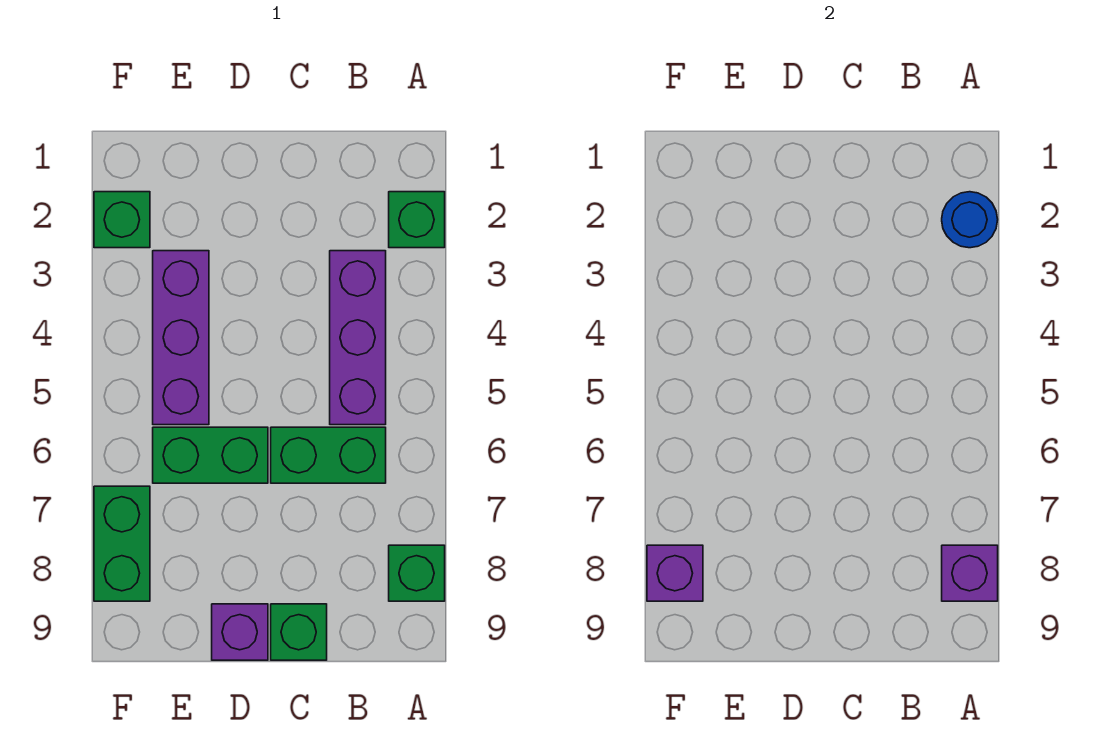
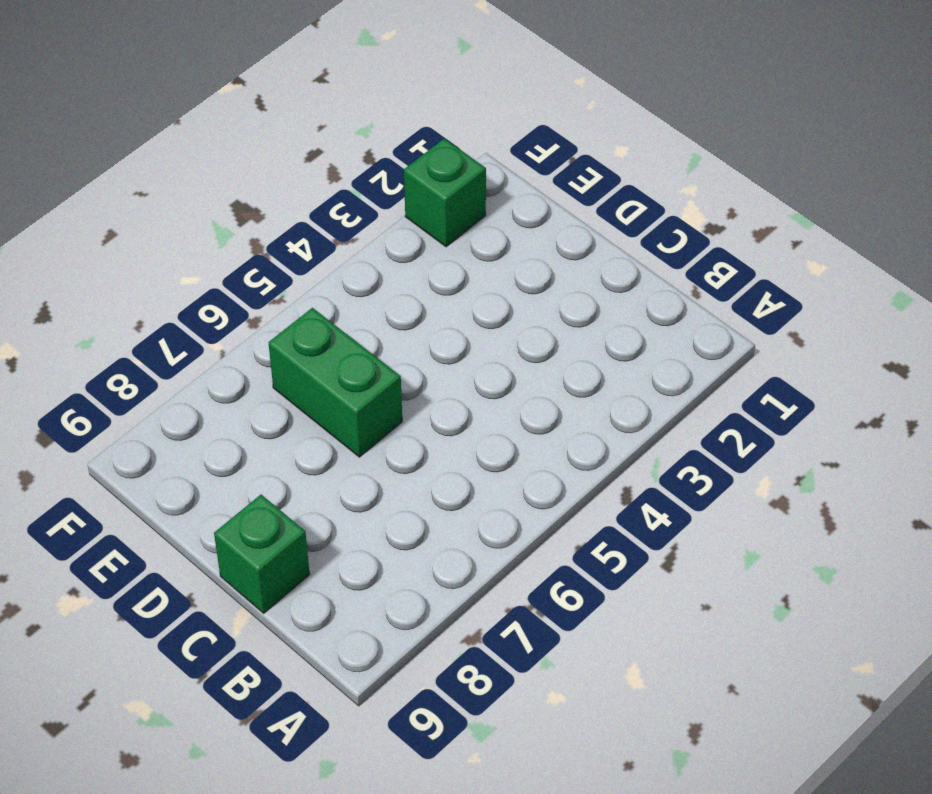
none -> green 1x1 brick [389,192,445,248]
none -> green 1x1 brick [389,545,445,601]
none -> purple 1x3 brick [330,251,386,425]

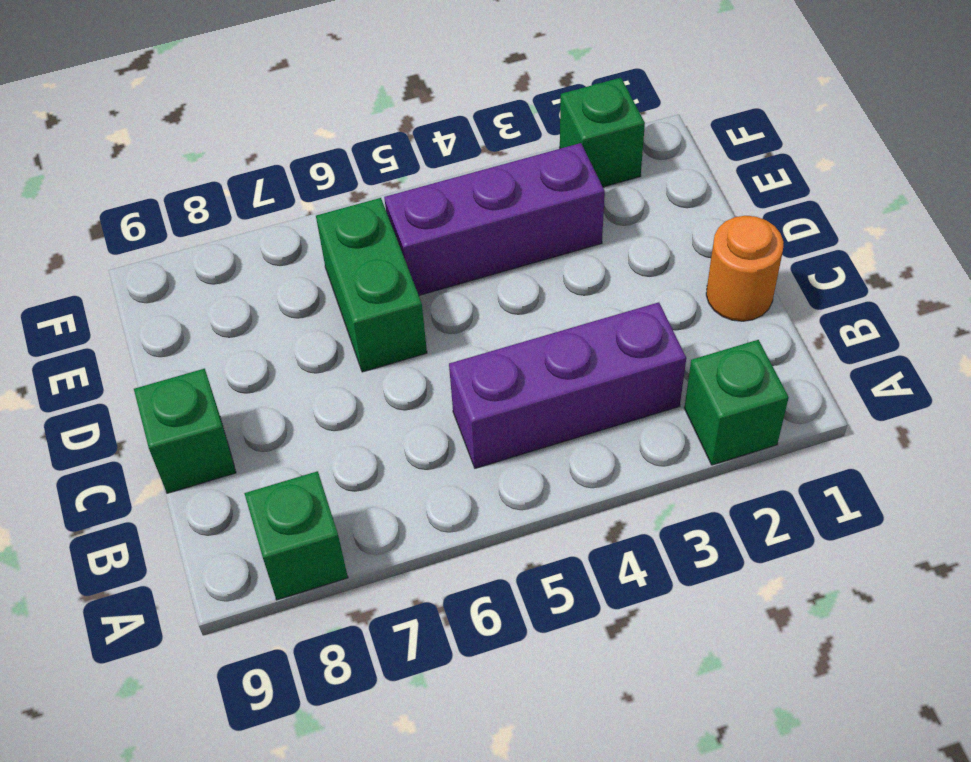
orange 1x1 round brick [706,216,784,321] -> none
none -> green 1x2 brick [271,427,386,483]
none -> purple 1x1 brick [212,604,268,660]
none -> green 1x2 brick [94,486,150,601]

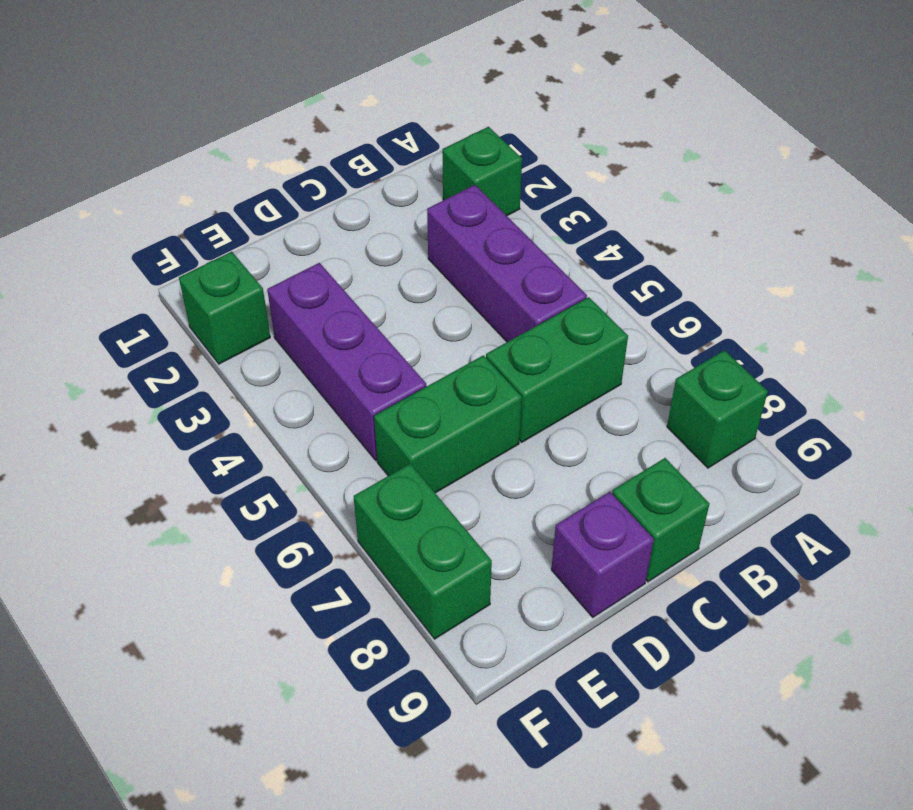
none -> blue 1x1 round brick [942,192,998,248]
none -> purple 1x1 brick [942,545,998,601]
none -> purple 1x1 brick [647,545,703,601]

